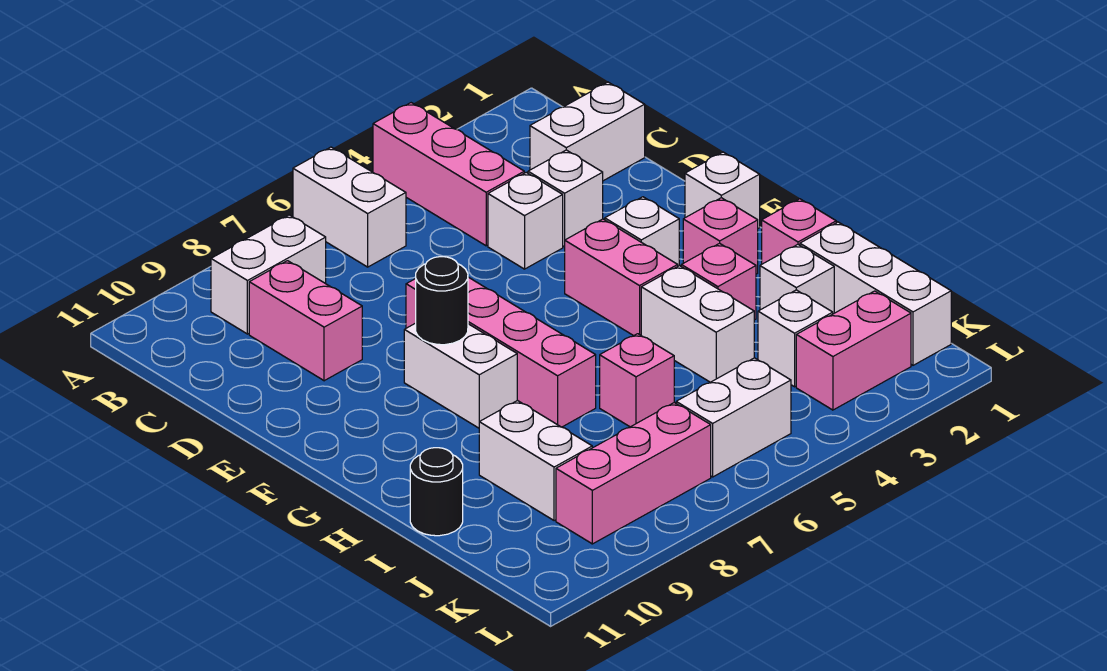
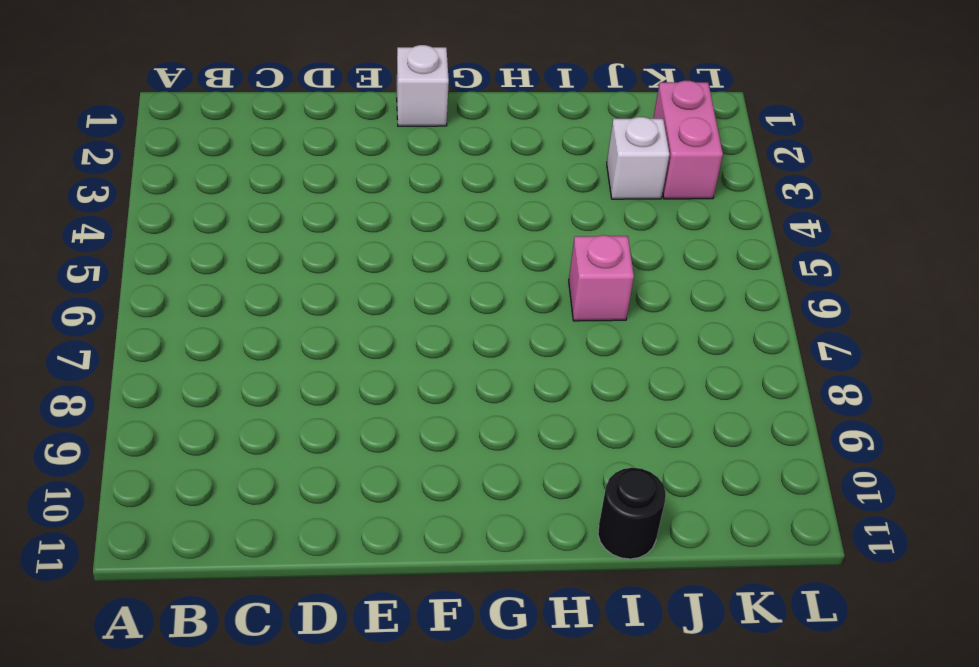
none -> pink 1x3 brick [373,103,524,246]
none -> white 1x2 brick [293,147,406,267]
none -> white 1x2 brick [211,215,326,334]

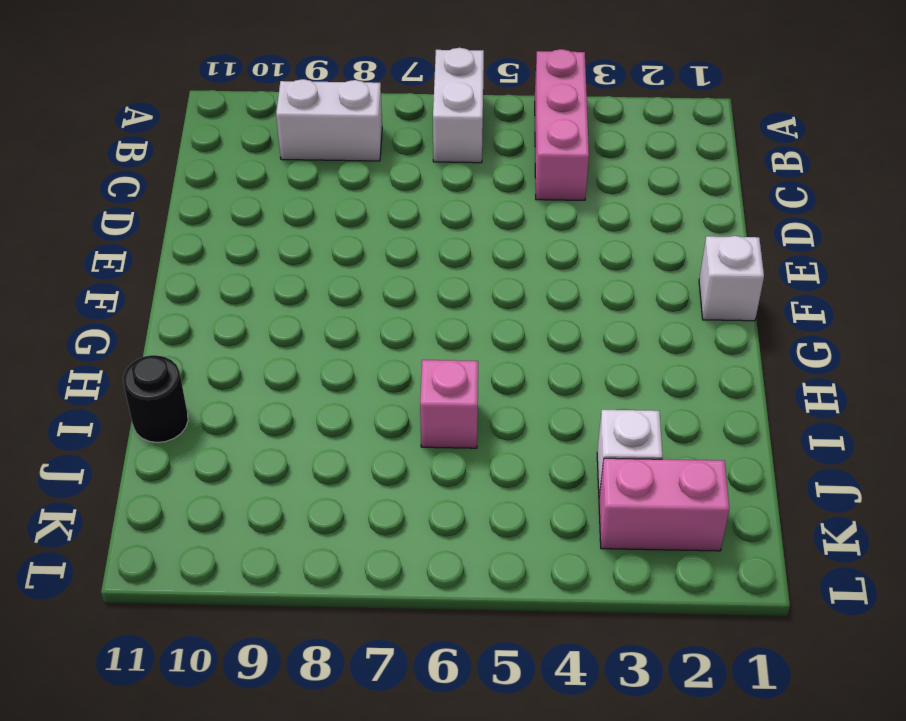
none -> white 1x2 brick [530,82,645,181]
none -> pink 1x2 brick [249,261,362,381]
none -> white 1x1 brick [528,150,603,247]

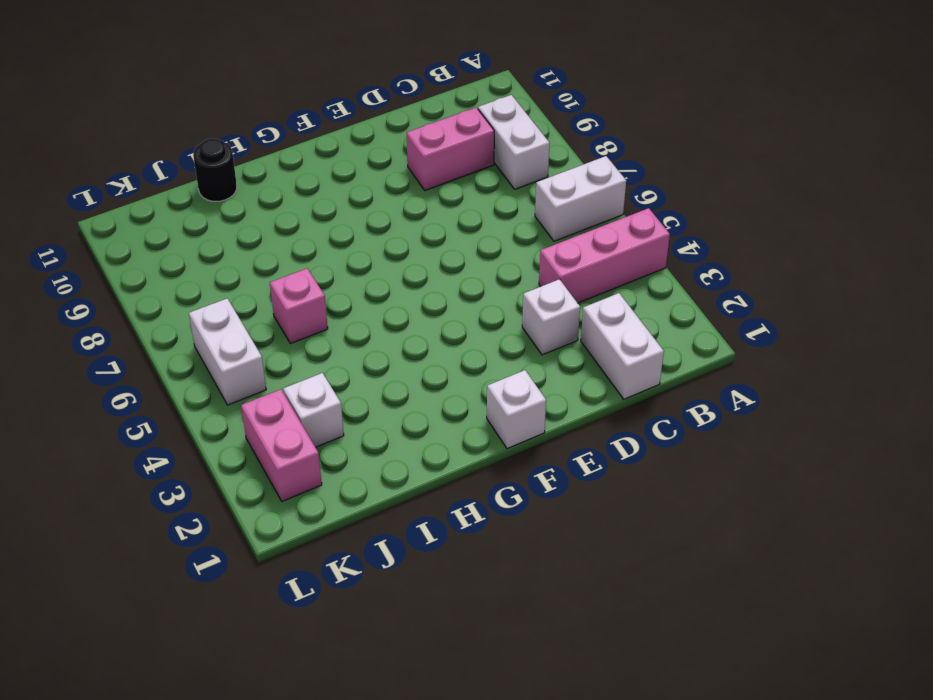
none -> white 1x1 brick [488,172,563,269]
none -> pink 1x4 brick [406,277,596,427]
none -> white 1x1 brick [605,197,679,266]

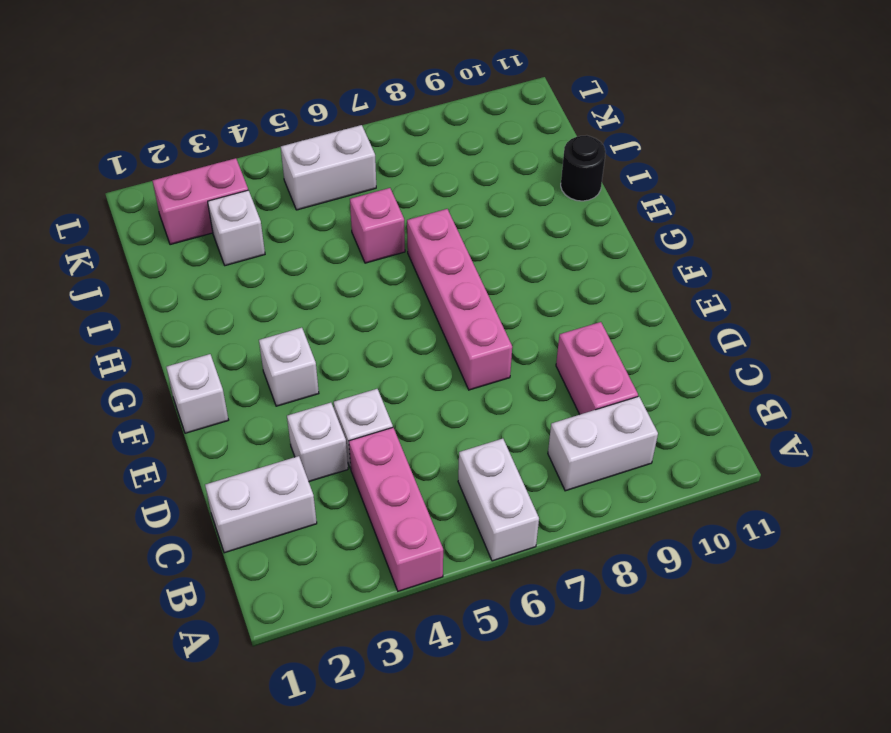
none -> pink 1x2 brick [565,219,678,336]
none -> white 1x2 brick [404,323,517,428]
none -> pink 1x1 brick [683,198,758,274]

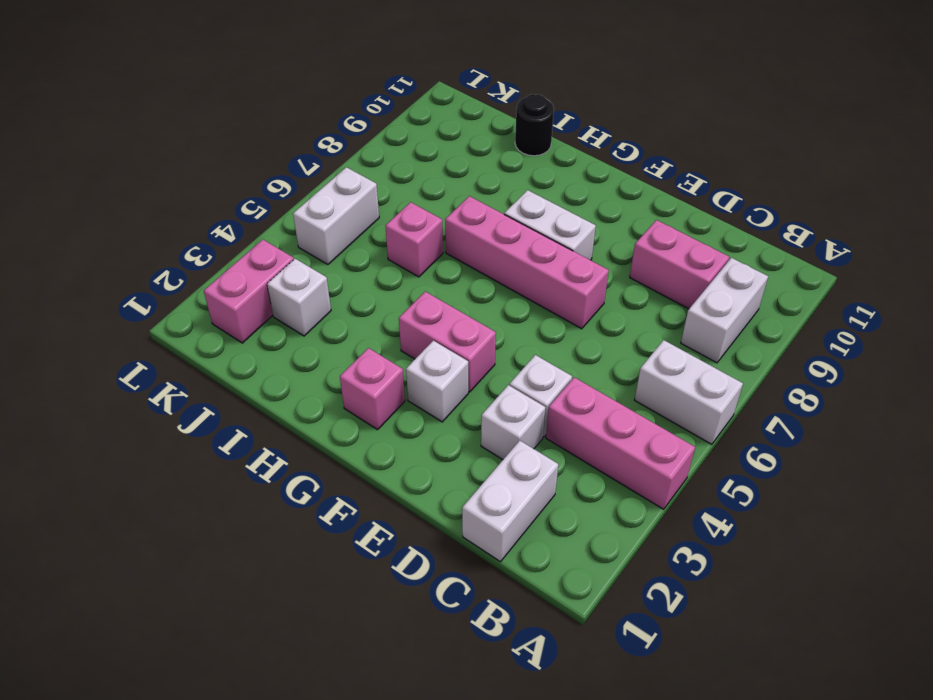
none -> white 1x1 brick [685,152,760,228]
none -> pink 1x1 brick [762,199,836,264]
none -> pink 1x1 brick [681,243,756,320]

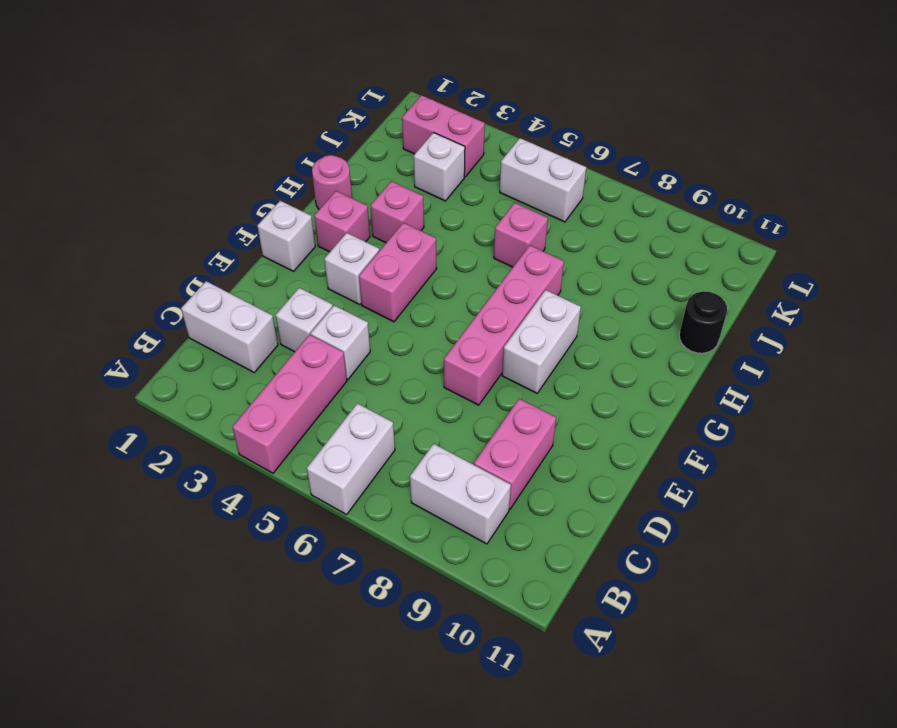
pink 1x1 round brick [312,155,352,209] -> pink 1x1 brick [762,199,836,264]
none -> white 1x2 brick [641,266,754,382]
none -> white 1x3 brick [800,222,951,365]
none -> white 1x1 brick [760,245,834,314]

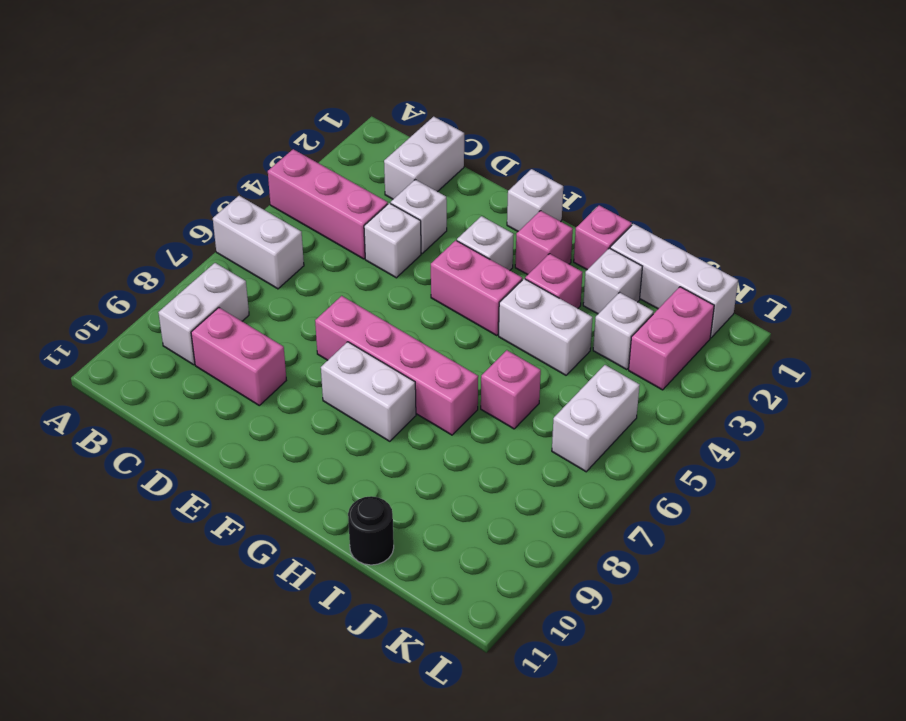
none -> white 1x2 brick [479,400,592,521]
none -> pink 1x3 brick [556,403,711,544]
none -> black 1x1 round brick [416,257,468,345]

